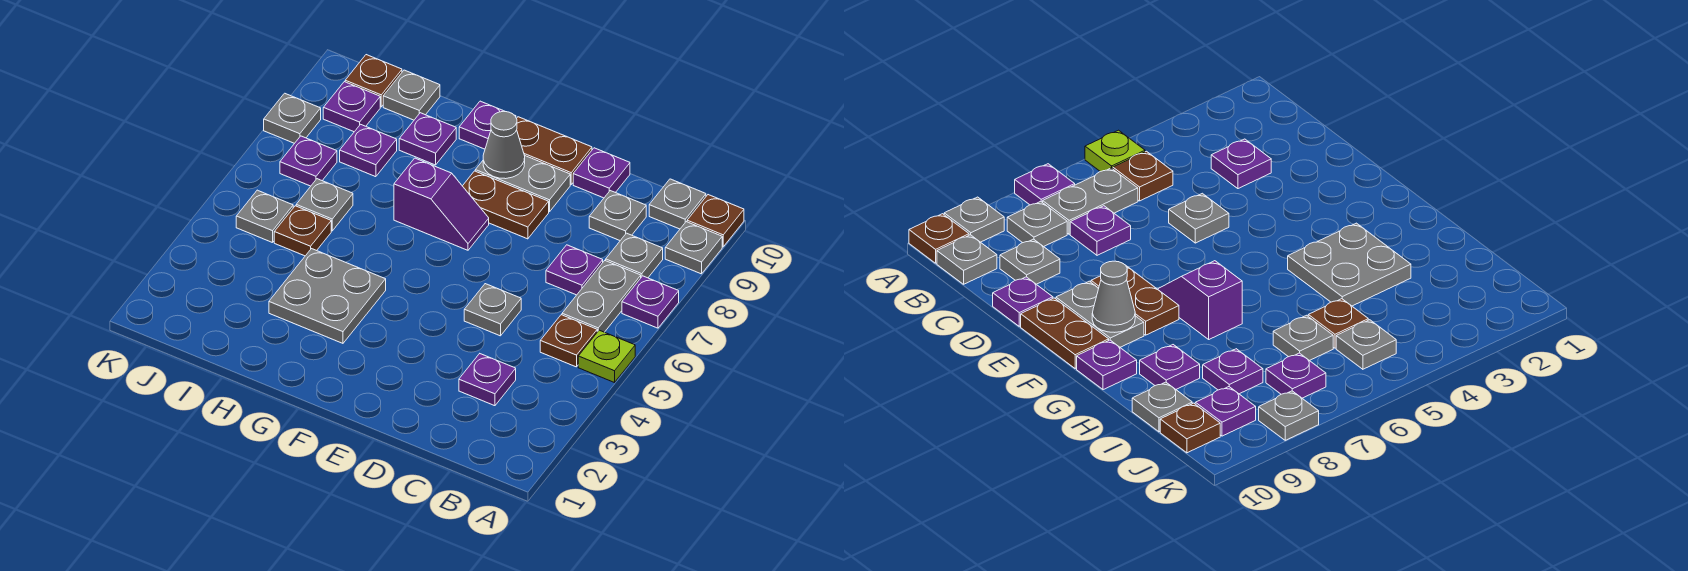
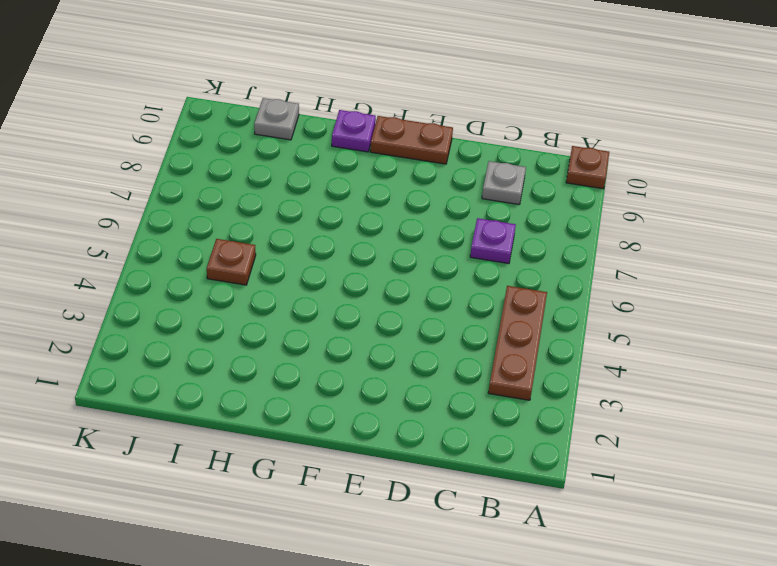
brown 1x3 plate [488,286,547,400] -> brown 1x1 plate [540,315,597,367]
none -> lime 1x1 plate [578,330,635,383]
none -> purple 1x1 plate [622,276,679,328]
none -> grey 1x1 plate [665,222,722,274]
none -> grey 1x2 plate [562,261,641,332]

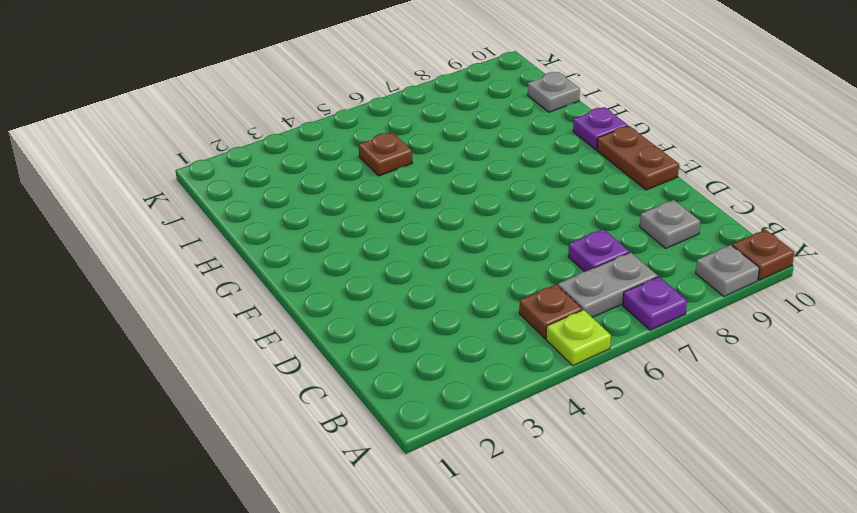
none -> grey 1x1 plate [606,233,663,278]
none -> grey 1x1 plate [649,179,706,229]
none -> purple 1x1 plate [459,354,516,406]
none -> grey 1x1 plate [464,284,521,336]

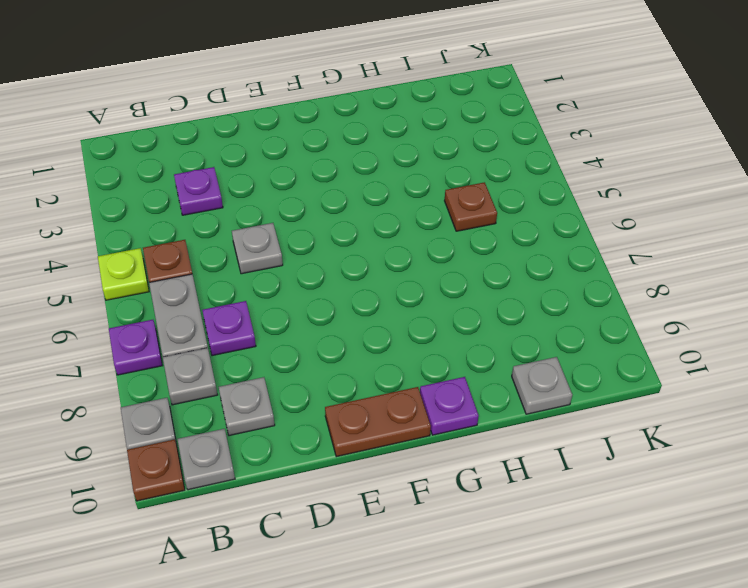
none -> purple 1x1 plate [573,148,630,198]
none -> brown 1x2 plate [463,171,549,239]
none -> grey 1x2 plate [475,156,570,212]
none -> purple 1x2 slope [394,158,489,250]

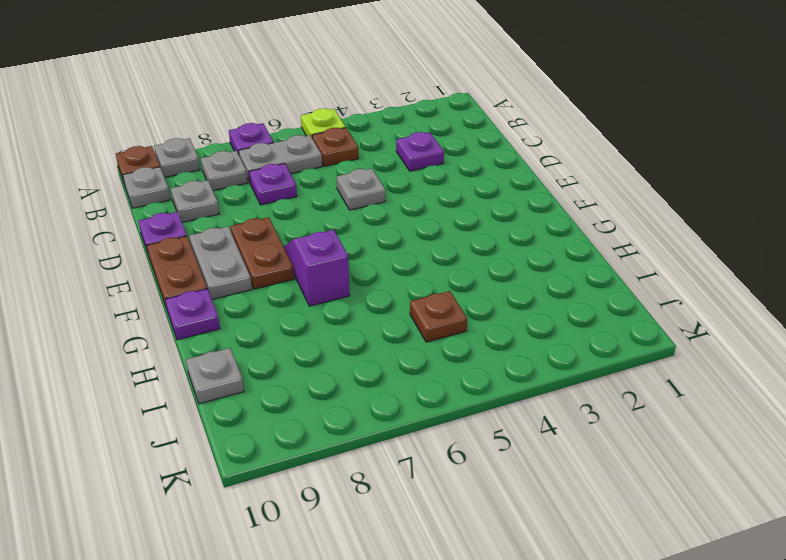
none -> grey 2x2 plate [269,249,386,343]
none -> purple 1x1 plate [399,113,456,165]
none -> grey 1x1 plate [296,179,353,231]
none -> purple 1x1 plate [340,124,397,177]

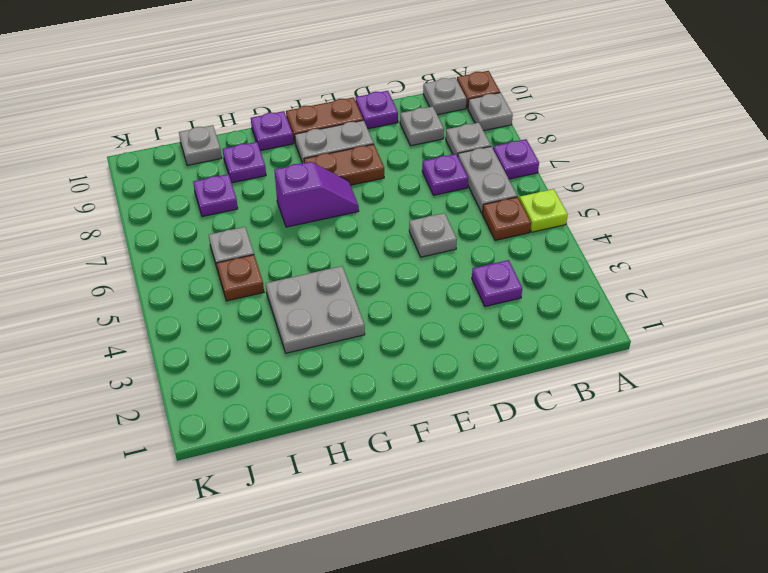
none -> grey 1x1 plate [236,190,293,243]
none -> purple 1x1 plate [280,136,337,186]
none -> purple 1x1 plate [323,82,380,132]
none -> brown 1x1 plate [345,55,402,107]

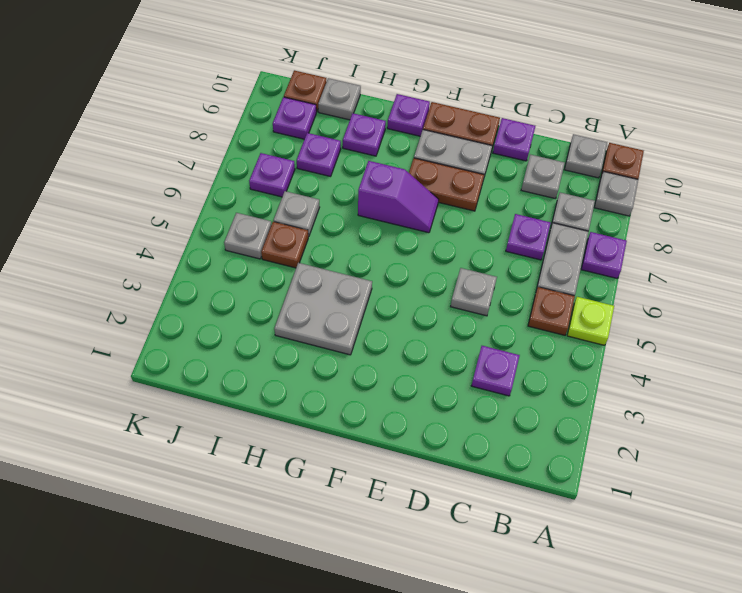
none -> grey 1x1 plate [264,93,321,143]
none -> grey 1x1 cone [483,112,525,179]

